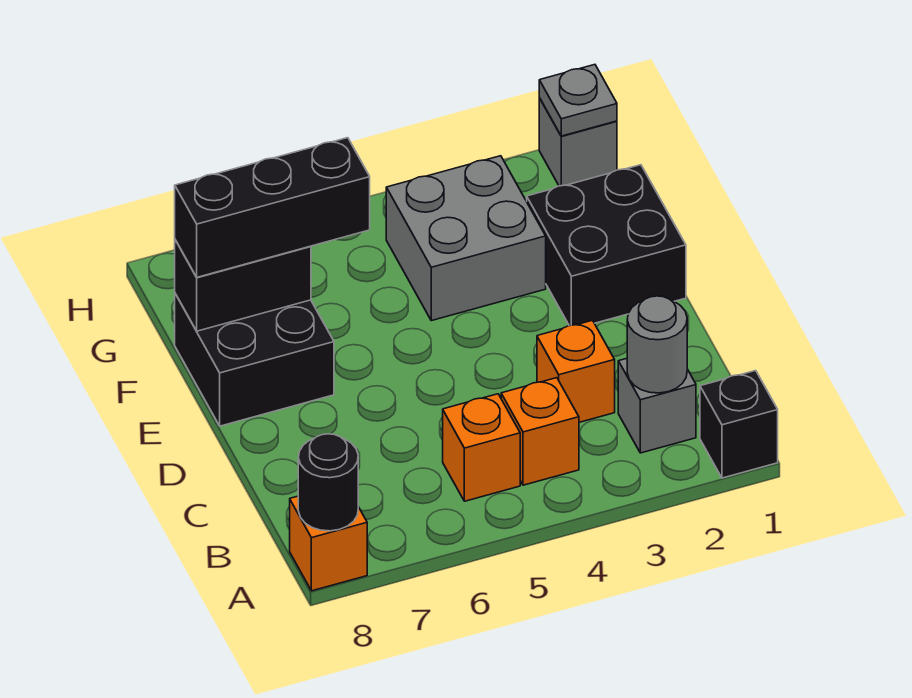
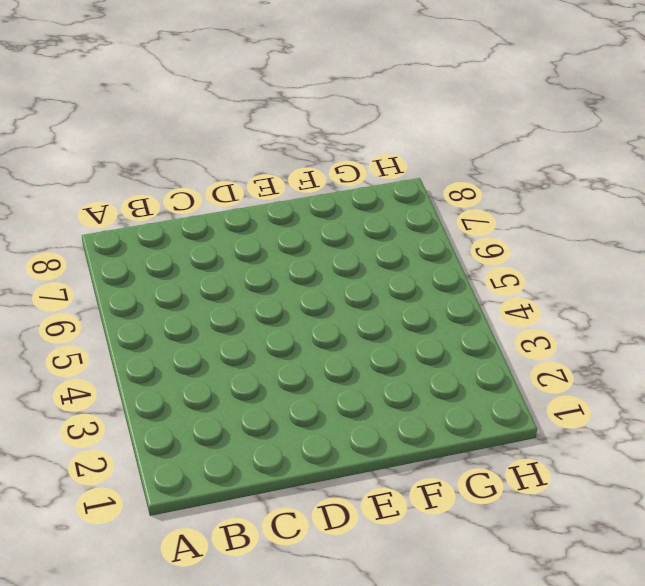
none -> black 1x1 brick [700,371,778,478]
none -> orange 1x1 brick [290,496,367,591]
none -> grey 1x1 brick [618,358,696,453]

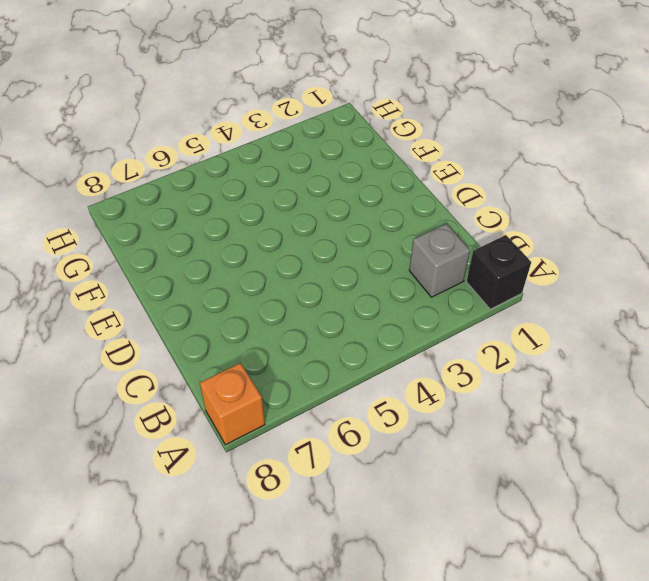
none -> orange 1x1 brick [501,378,579,485]
none -> orange 1x1 brick [443,394,520,501]
none -> orange 1x1 brick [537,320,615,422]

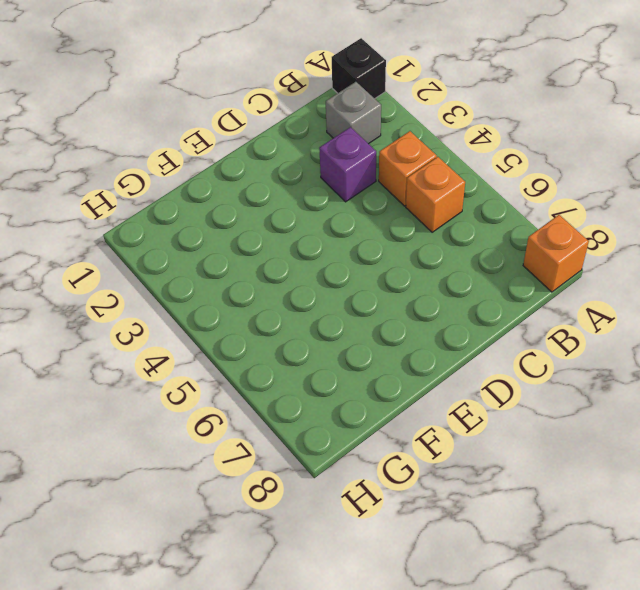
purple 1x1 brick [319,127,376,202] -> orange 1x1 brick [537,320,615,422]
none -> black 2x2 brick [527,165,686,326]
none -> black 2x2 brick [175,294,334,426]
none -> grey 2x2 brick [386,156,546,321]

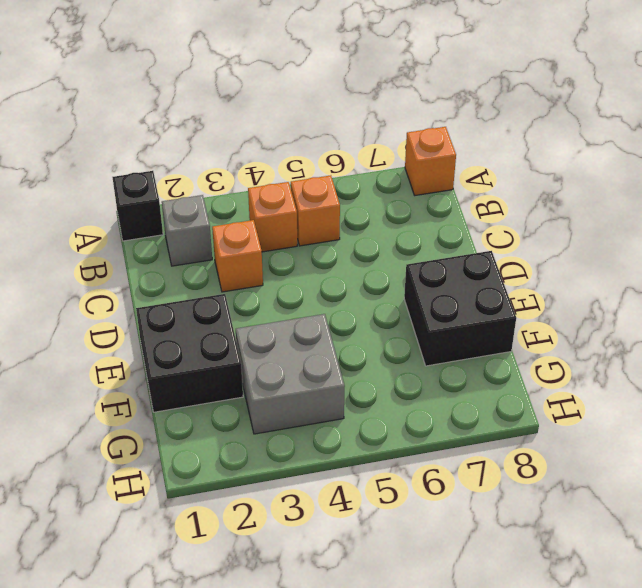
none -> grey 1x1 brick [539,98,617,186]
none -> black 1x1 round brick [298,434,358,531]
none -> grey 1x1 round brick [627,296,687,393]

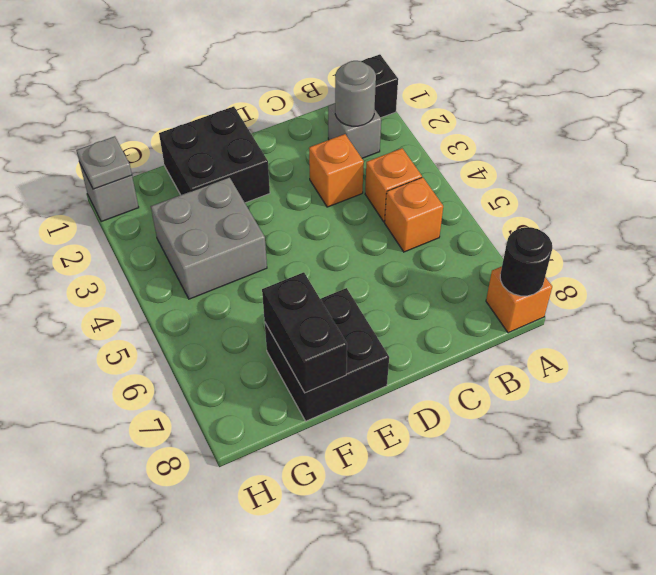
none -> black 1x3 brick [175,138,370,277]

